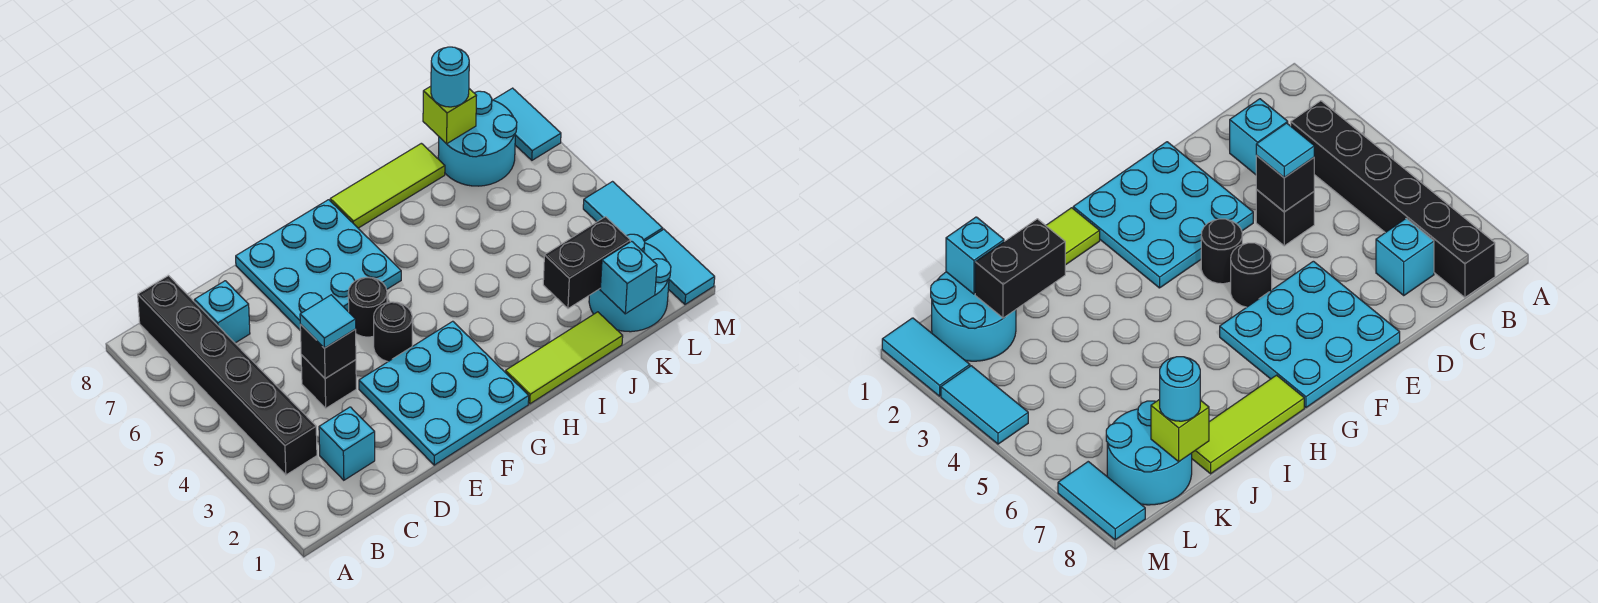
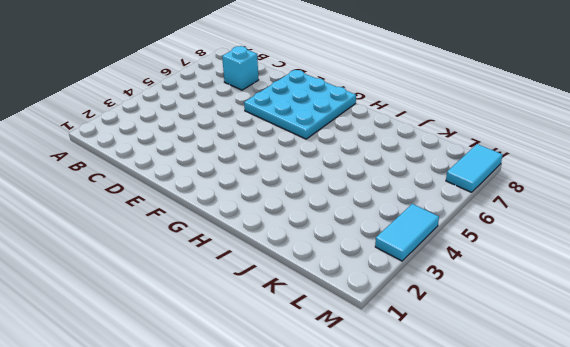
none -> black 1x6 brick [138,276,317,475]
none -> cyan 1x1 brick [319,407,375,480]
none -> black 1x1 brick [301,355,356,408]

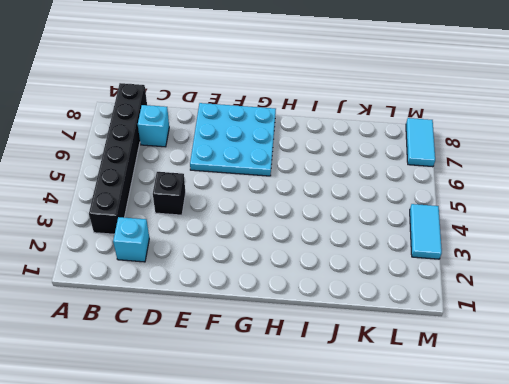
none -> cyan 3x3 plate [359,321,529,465]
none -> black 1x1 round brick [374,302,412,362]
none -> black 1x1 round brick [348,277,387,337]

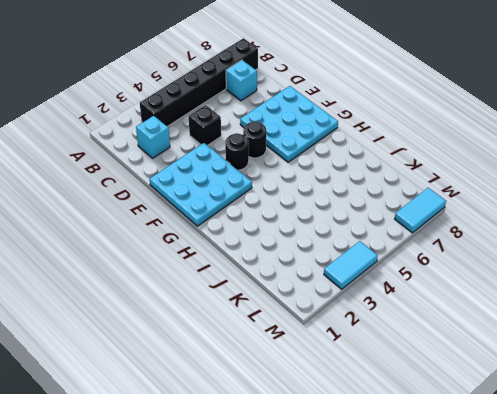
none -> lime 1x3 tile [505,312,623,404]
none -> lime 1x3 tile [330,143,445,228]
none -> cyan 2x2 round brick [589,234,671,332]

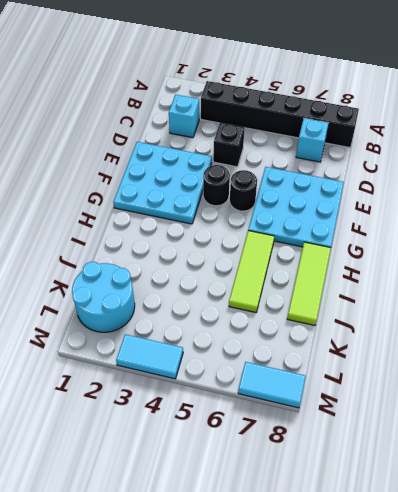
lime 1x3 tile [229,231,274,312] -> lime 1x3 tile moved to [505,312,623,404]
none -> cyan 2x2 round brick [438,91,517,186]
none -> cyan 1x2 tile [644,229,715,304]
none -> black 1x1 brick [300,324,356,379]

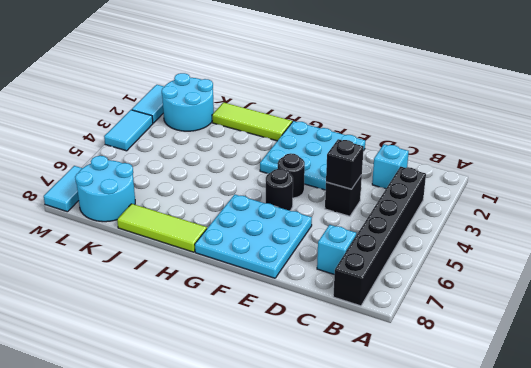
none -> black 1x2 brick [543,217,631,309]
none -> cyan 1x1 brick [600,241,657,314]
none -> lime 1x1 brick [423,86,476,144]

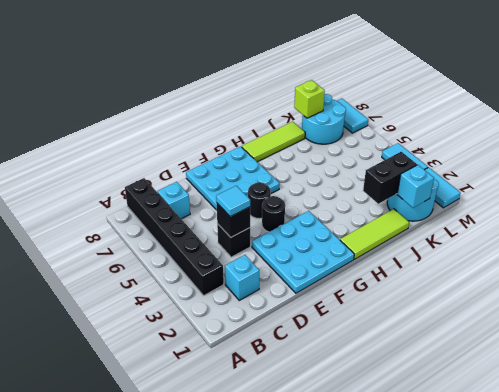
none -> cyan 1x1 round brick [431,47,469,107]

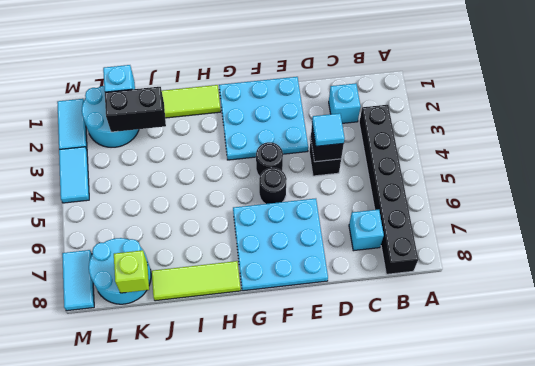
none -> cyan 1x1 round brick [431,47,469,107]

